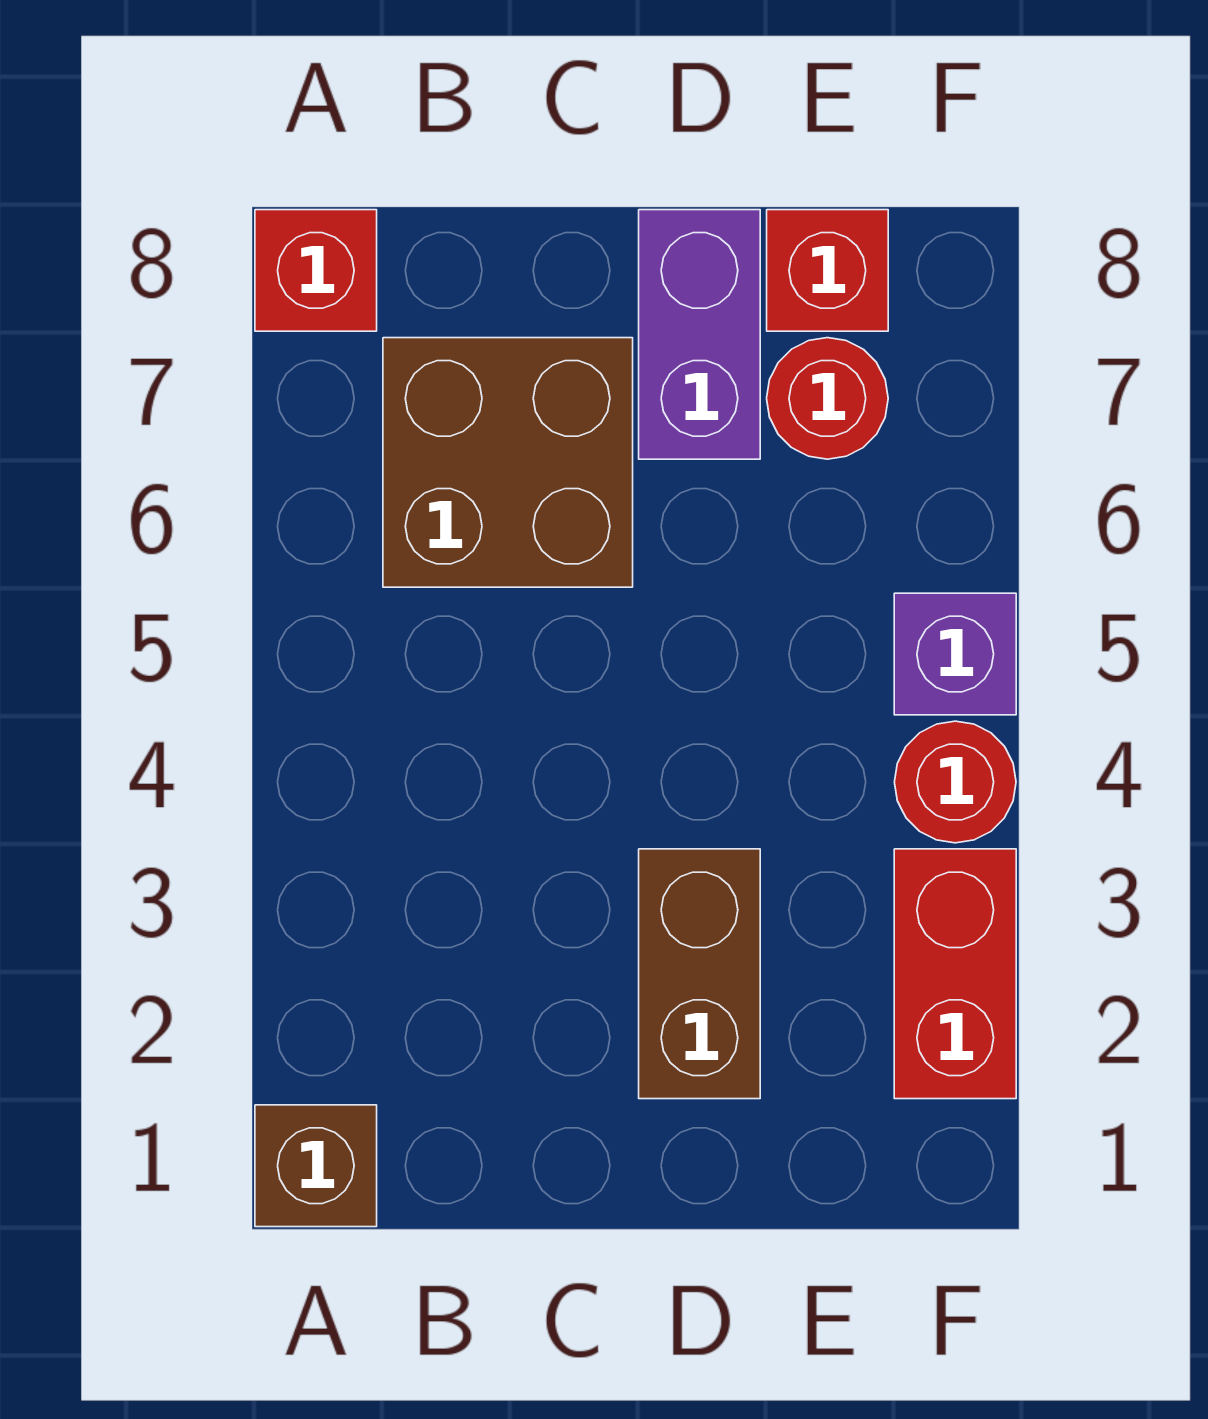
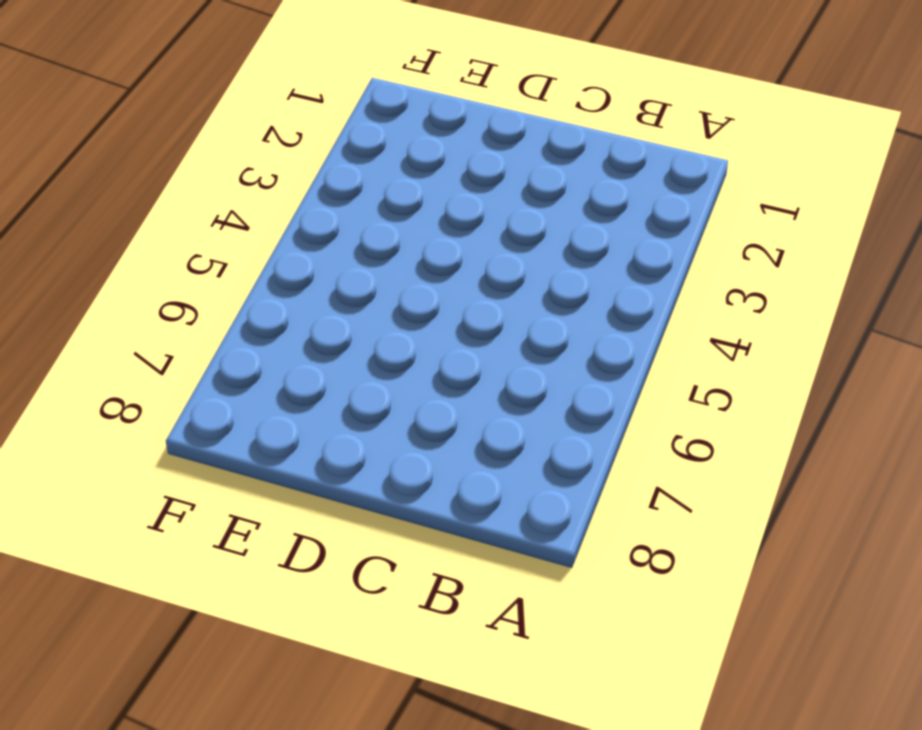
none -> brown 1x1 brick [255,1105,377,1227]
none -> red 1x1 brick [255,210,377,331]

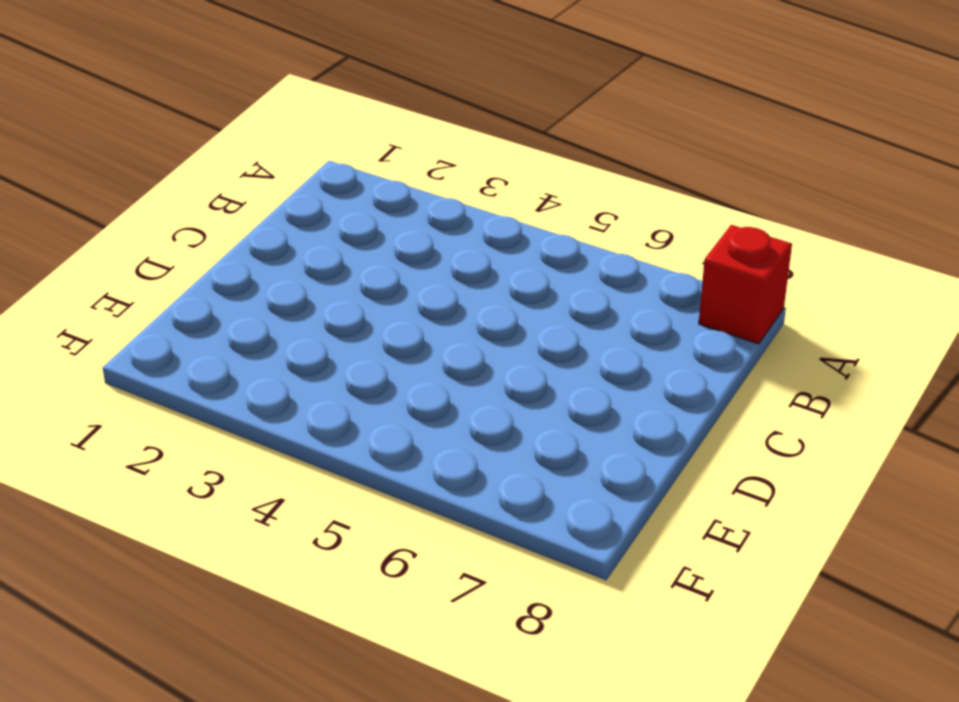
none -> brown 1x1 brick [255,1105,377,1227]
none -> brown 2x2 brick [383,338,633,587]

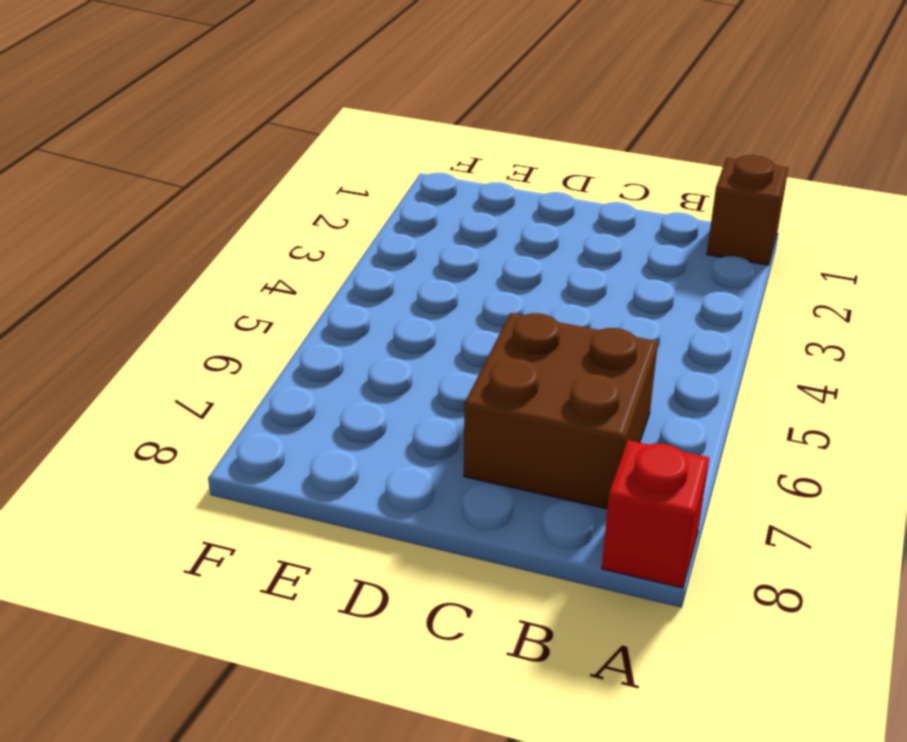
none -> brown 1x2 brick [639,849,760,1099]
none -> purple 1x2 brick [639,210,760,459]

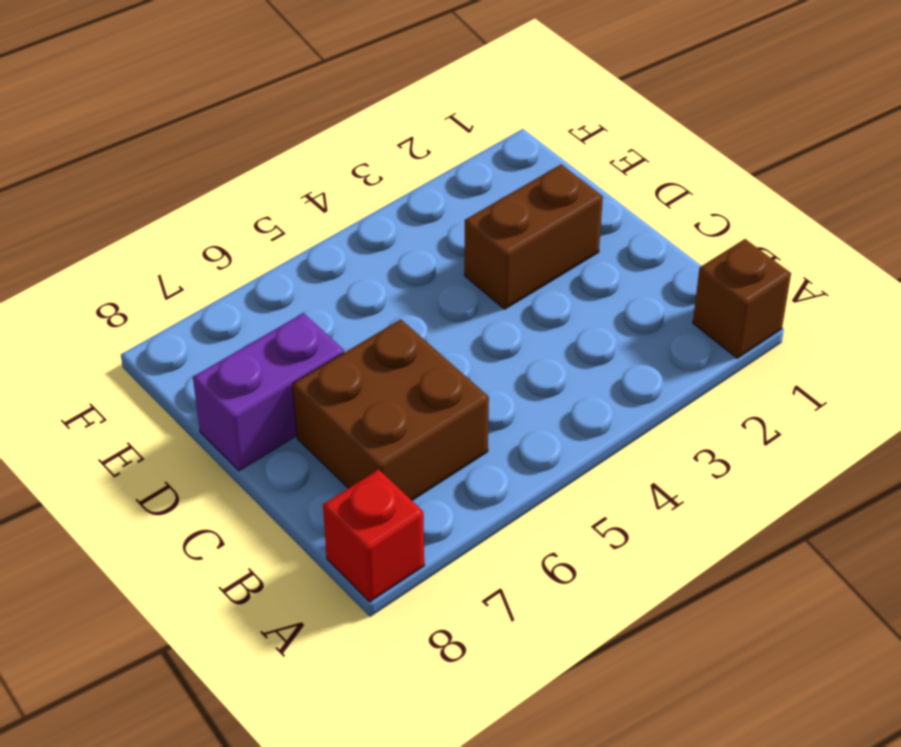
none -> red 1x1 round brick [767,338,888,459]
none -> red 1x1 brick [767,210,888,331]

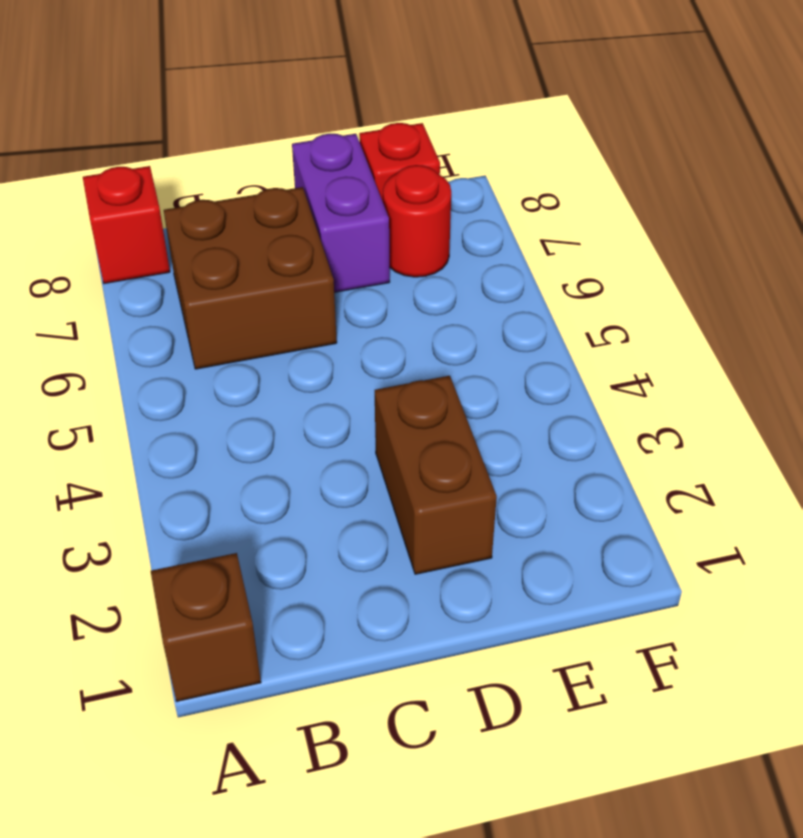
none -> red 1x2 brick [894,849,1016,1099]
none -> red 1x1 round brick [895,721,1016,843]

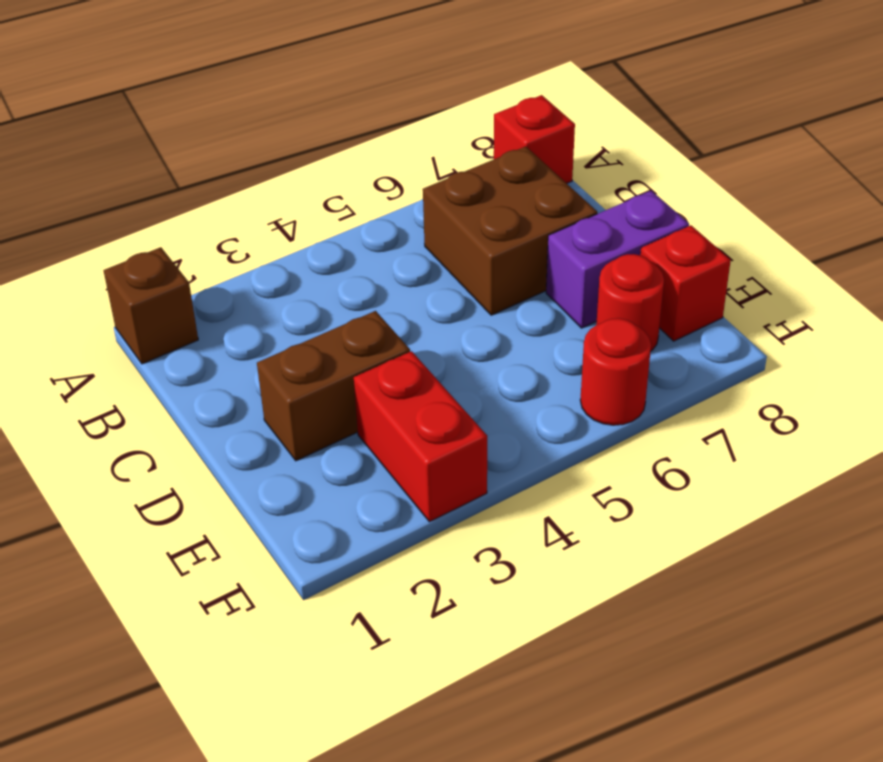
red 1x2 brick [354,351,487,522] -> red 1x2 brick turned to [894,849,1016,1099]
red 1x1 round brick [580,318,651,425] -> red 1x1 round brick moved to [895,721,1016,843]
none -> purple 1x1 brick [894,593,1016,715]

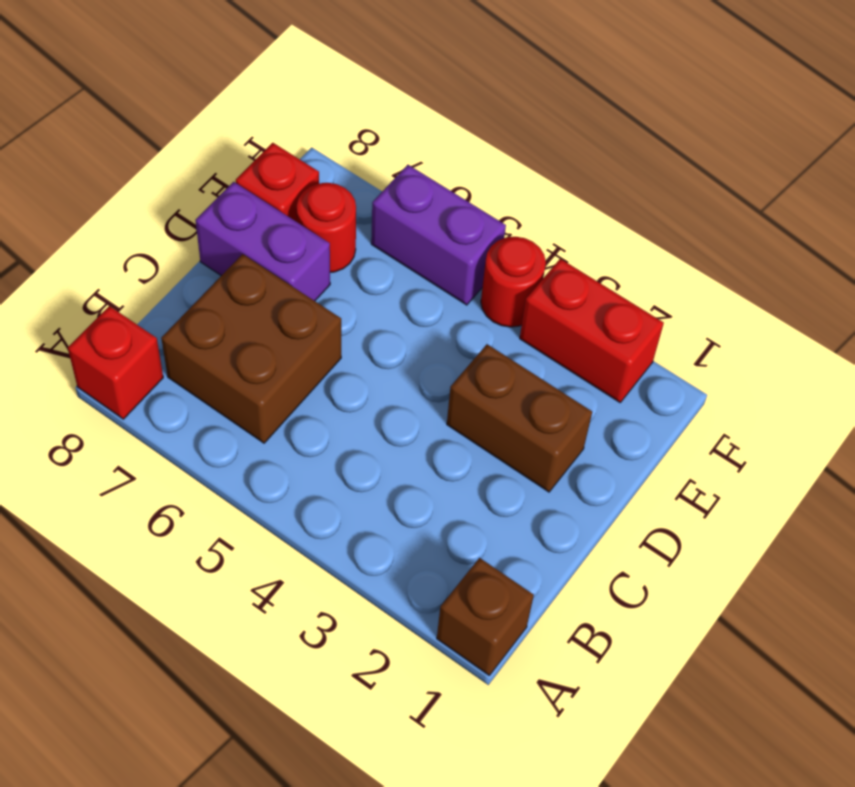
purple 1x2 brick [371,165,506,305] -> purple 1x1 brick [894,593,1016,715]

